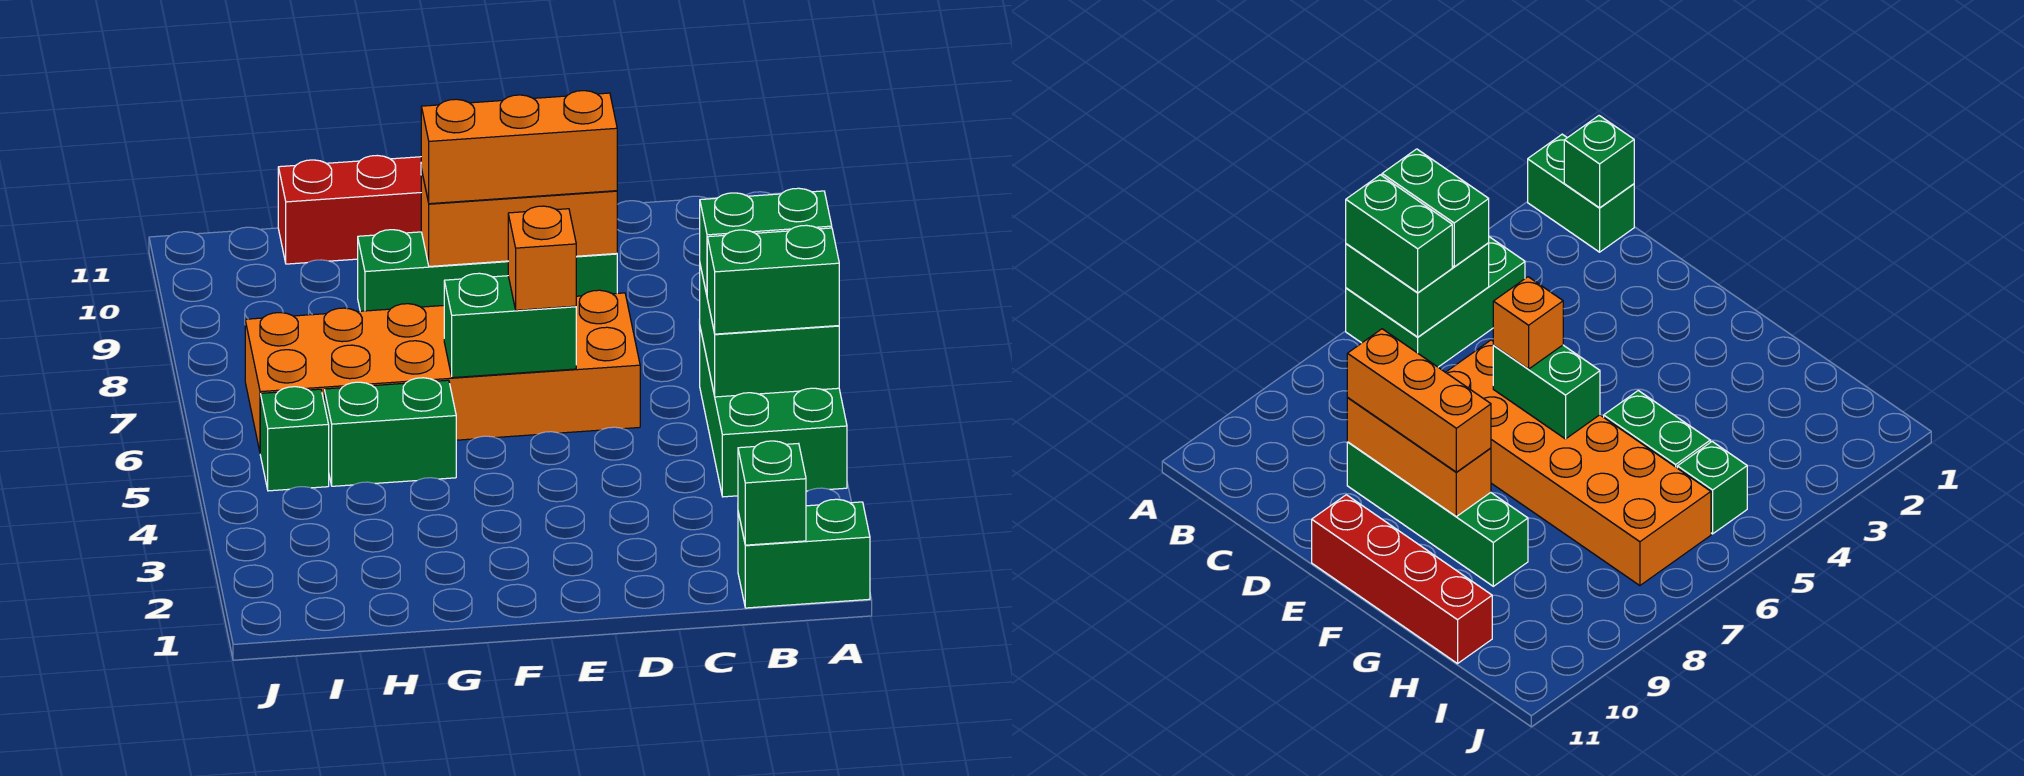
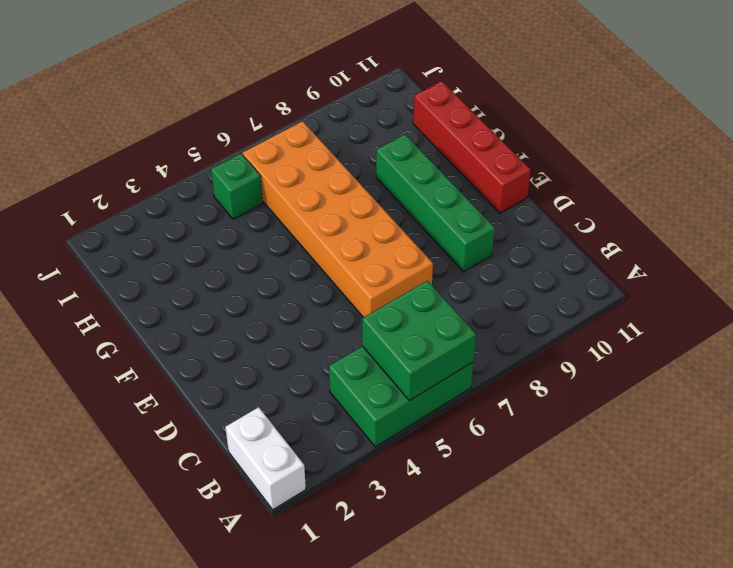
white 1x2 brick [225,407,306,510] -> green 1x2 brick [738,499,870,608]
none -> green 1x2 brick [324,378,456,486]
none -> green 1x1 brick [738,441,806,545]
none -> orange 1x3 brick [421,169,617,266]

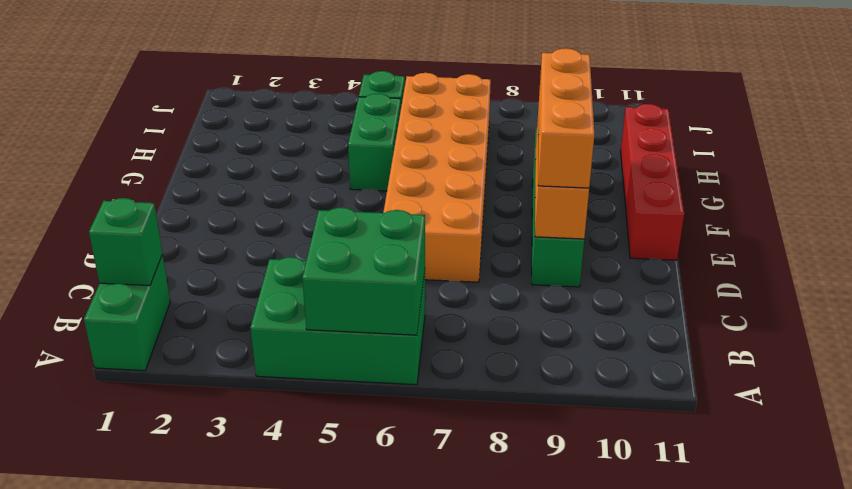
none -> green 1x2 brick [444,273,576,378]
none -> green 1x2 brick [707,225,839,334]
none -> green 1x2 brick [700,188,832,294]

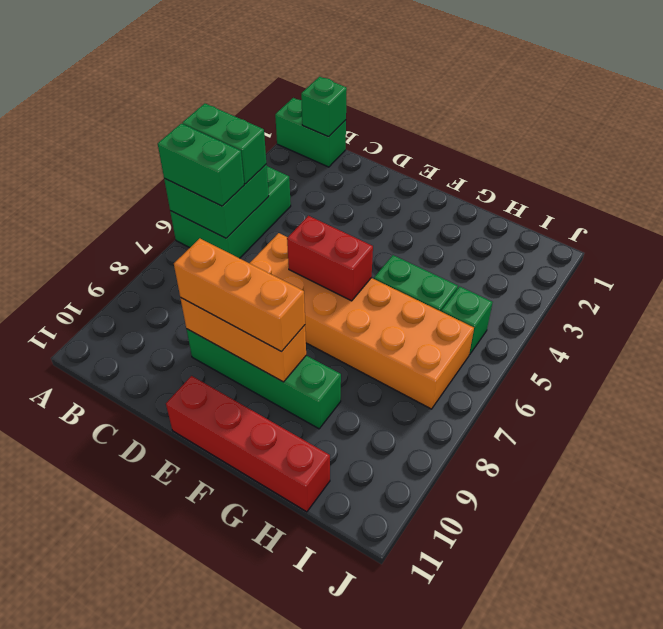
red 1x2 brick [287,216,373,301] -> green 1x2 brick [444,273,576,378]
none -> orange 1x1 brick [508,206,576,310]

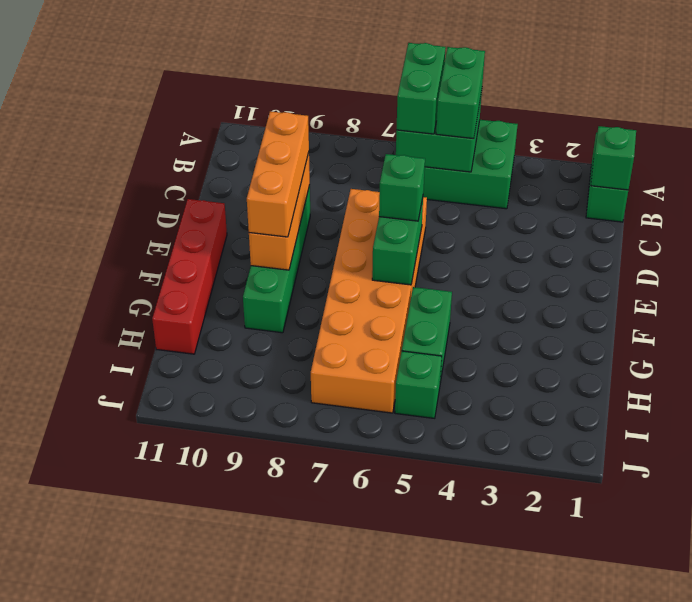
green 1x1 brick [379,154,425,221] -> orange 1x1 brick [508,206,576,310]

